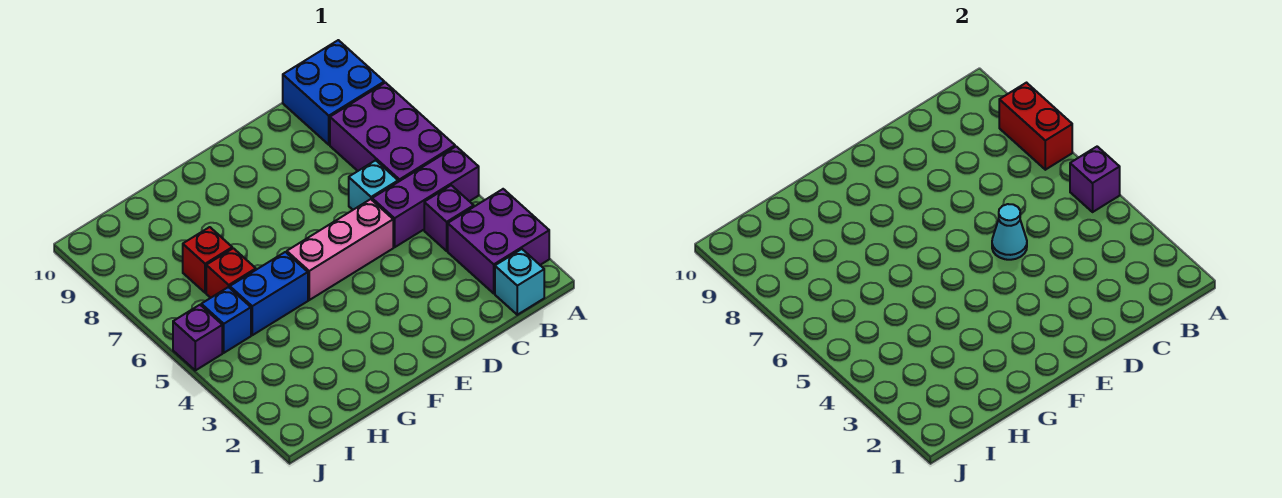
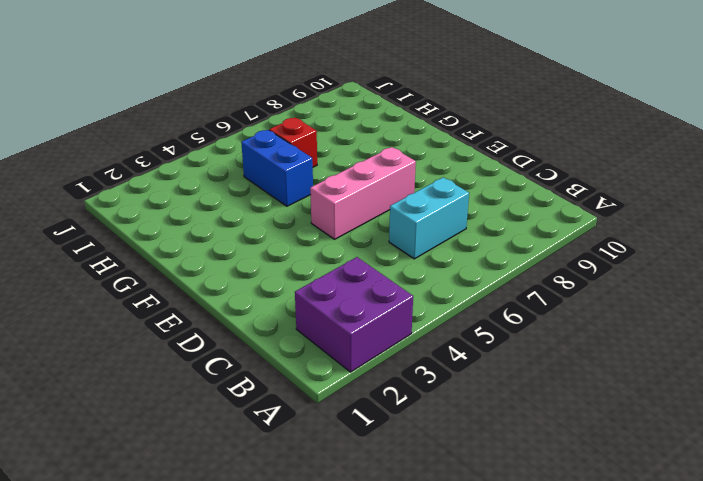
cyan 1x2 brick [389,177,469,259] -> cyan 1x1 brick [349,160,398,210]
pink 1x3 brick [310,147,416,239] -> pink 1x3 brick turned to [287,199,393,300]
none -> purple 1x3 brick [372,147,479,247]
none -> purple 2x3 brick [330,83,455,182]
none -> blue 2x2 brick [283,40,384,145]

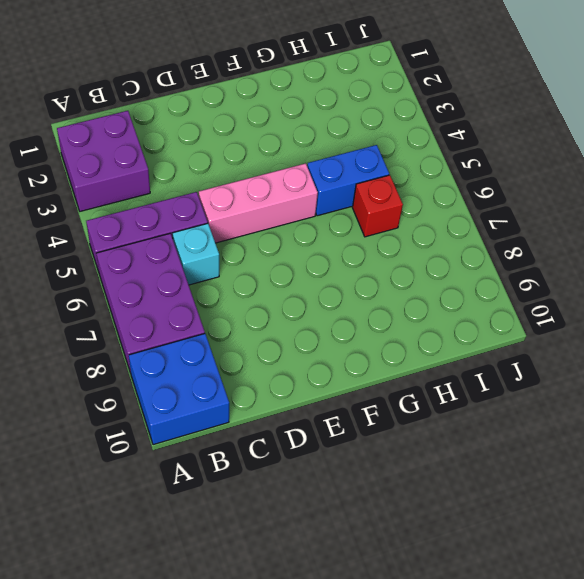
none -> cyan 1x1 brick [495,249,544,315]
none -> purple 1x1 brick [424,185,474,251]
none -> red 1x1 brick [183,227,232,293]

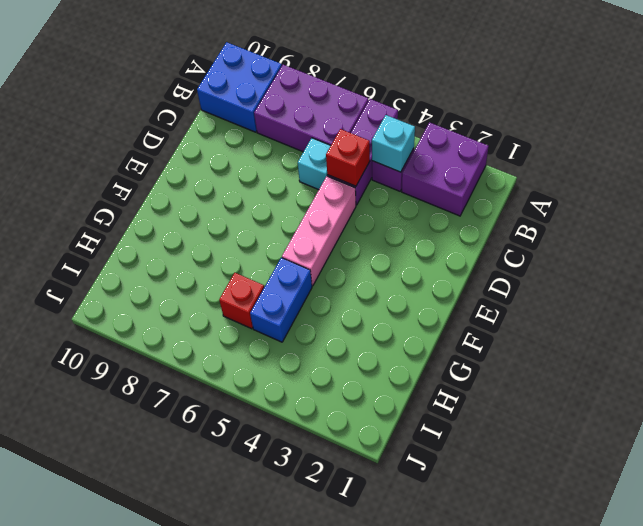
cyan 1x1 brick [372,115,415,172] -> cyan 1x1 brick moved to [495,249,544,315]
red 1x1 brick [326,129,370,186] -> red 1x1 brick moved to [183,227,232,293]
none -> blue 1x1 brick [201,287,251,353]
none -> purple 1x1 brick [173,305,222,370]
none -> purple 1x1 brick [1070,147,1120,212]

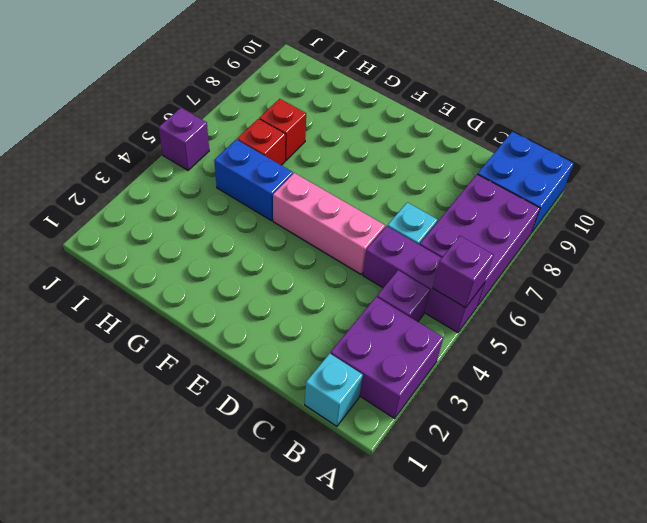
none -> blue 1x1 brick [201,287,251,353]
none -> red 1x2 brick [999,83,1072,170]
none -> cyan 1x1 cone [992,204,1027,260]

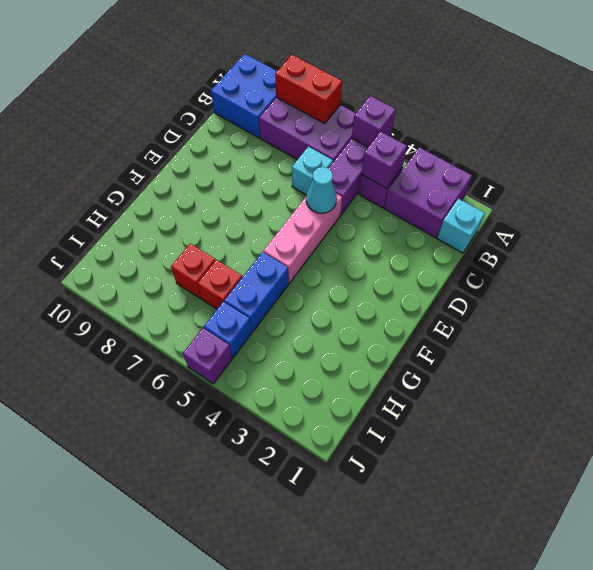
purple 1x1 brick [361,132,407,188] -> none

